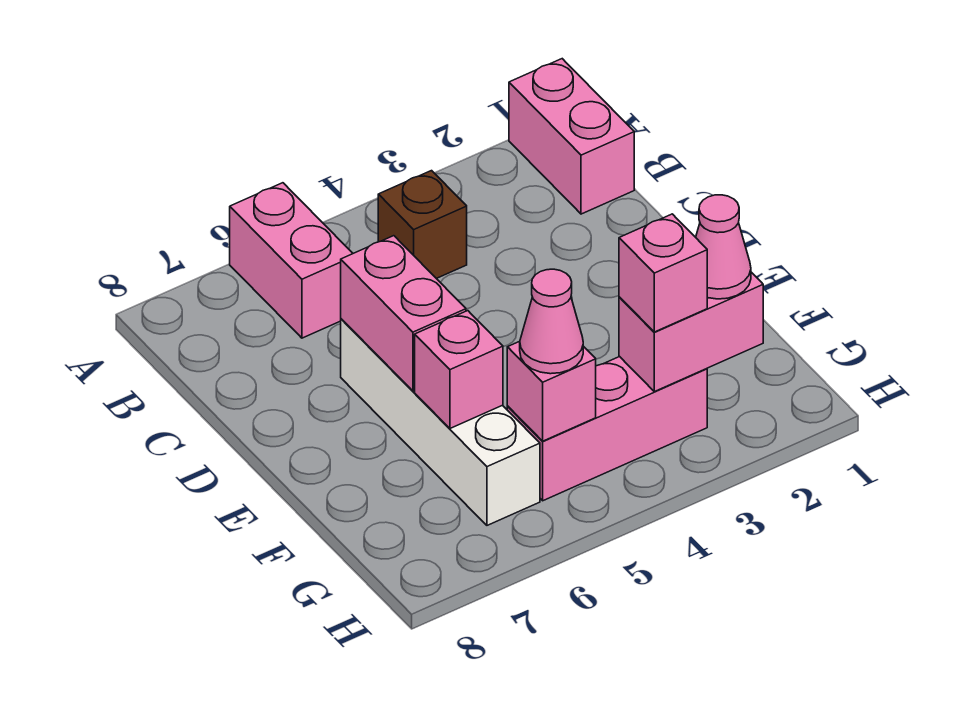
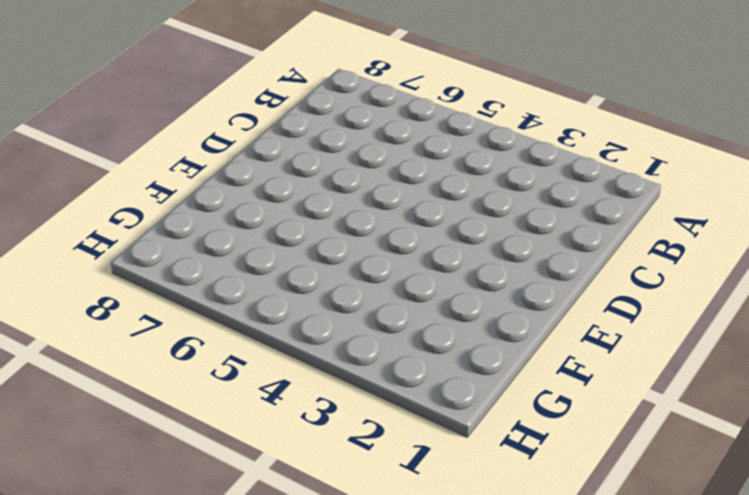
none -> pink 1x2 brick [509,59,634,214]
none -> pink 1x2 brick [230,183,353,338]
none -> brown 1x1 brick [378,171,467,279]

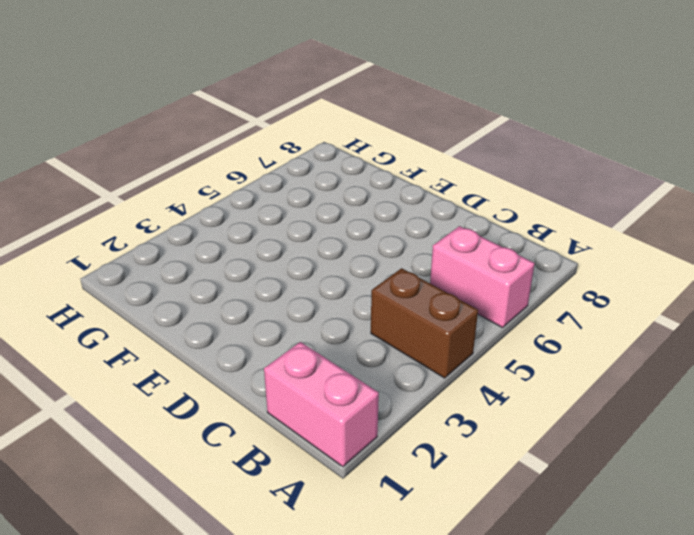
brown 1x2 brick [371,268,478,378] -> brown 1x1 brick [378,171,467,279]
none -> white 1x4 brick [341,319,540,525]
none -> pink 1x3 brick [507,357,707,501]
none -> pink 1x2 brick [341,236,466,391]

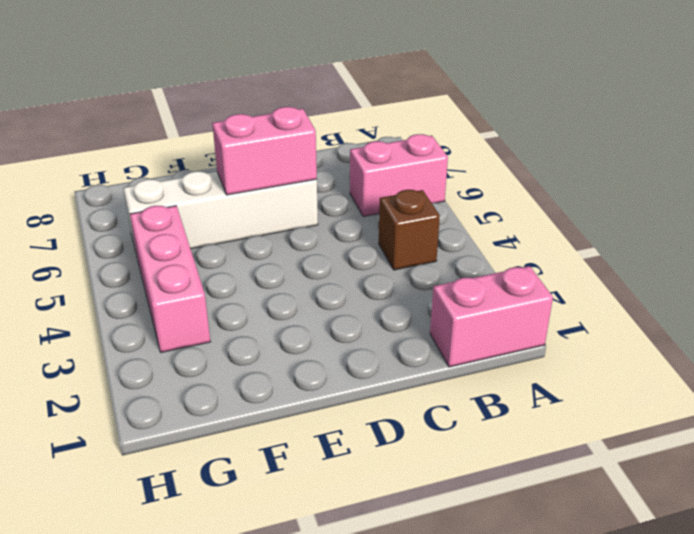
none -> pink 1x1 brick [415,311,503,428]
none -> pink 1x2 brick [619,272,763,392]
none -> pink 1x1 brick [507,342,596,441]

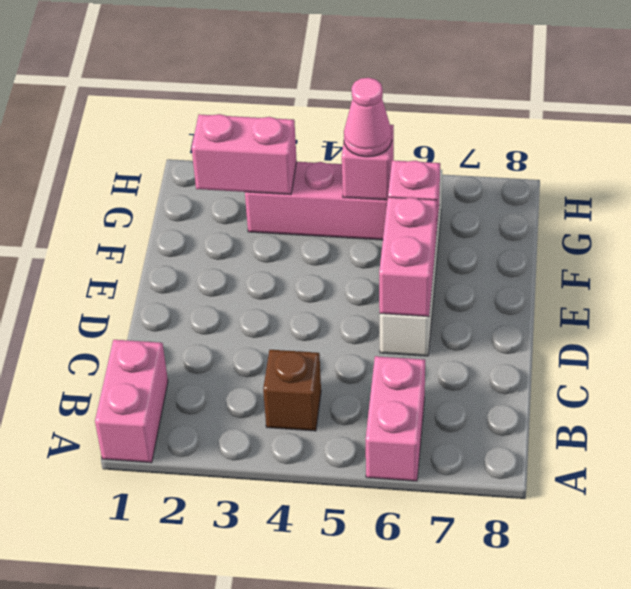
none -> pink 1x1 cone [696,195,751,299]
none -> pink 1x1 brick [619,214,707,332]

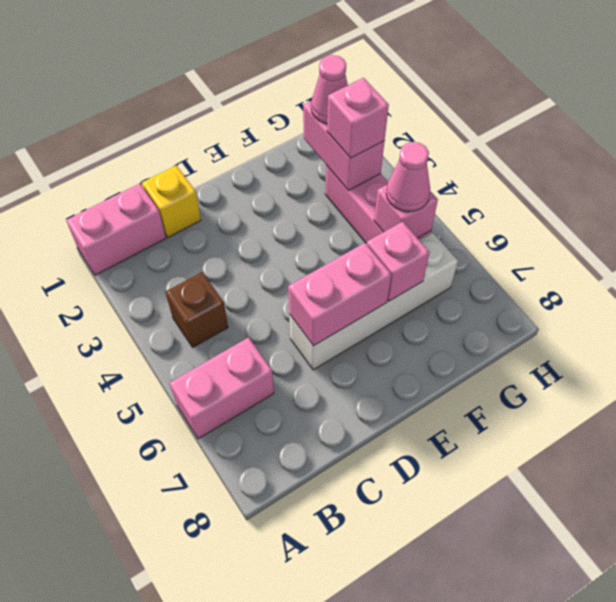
yellow 1x1 brick [142,165,201,237] -> none

